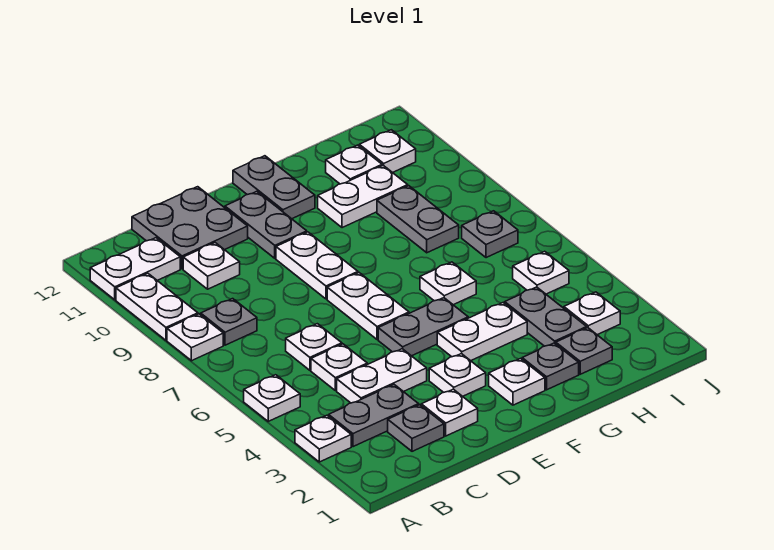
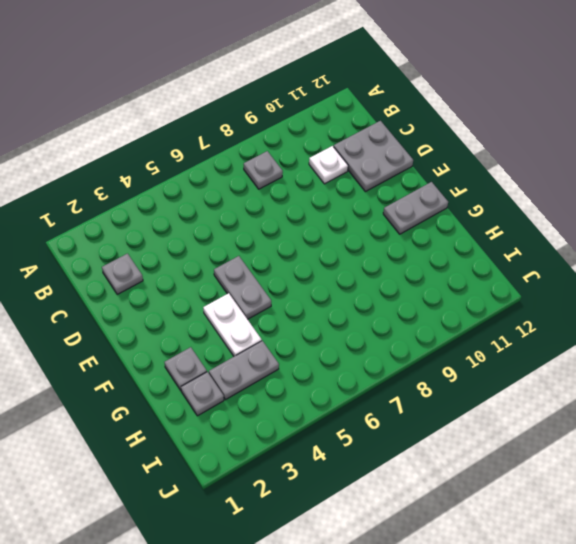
none -> white 1x1 plate [295,415,351,462]
none -> white 1x1 plate [244,375,300,421]
none -> white 1x1 plate [167,314,223,361]
none -> white 1x2 plate [116,273,198,340]

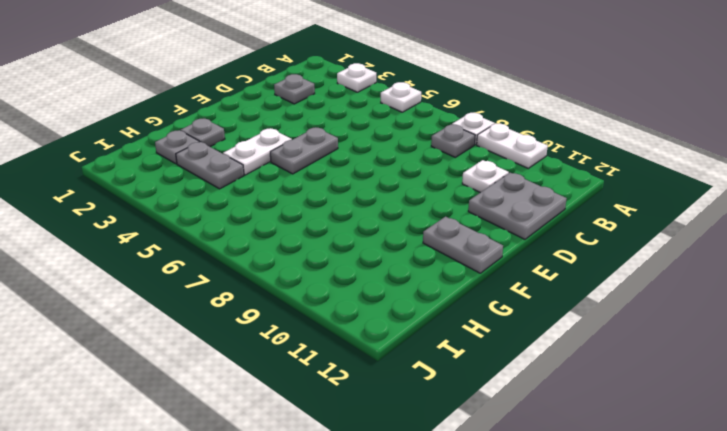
none -> white 1x2 plate [90,238,180,300]
none -> grey 1x2 plate [329,385,419,447]
none -> white 1x2 plate [337,349,427,403]
none -> white 1x1 plate [311,344,367,391]

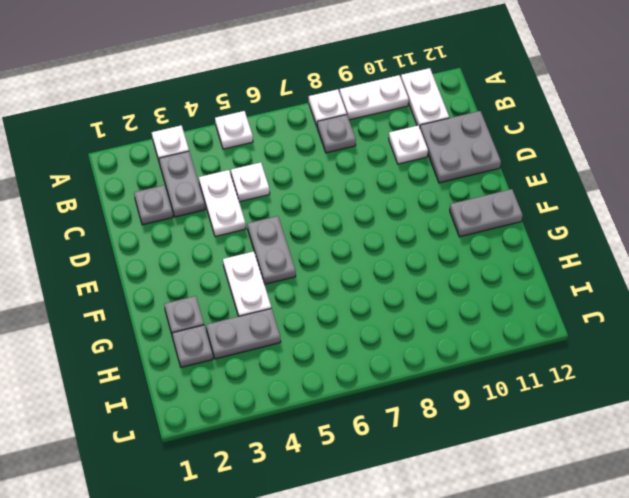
none -> white 1x1 plate [286,324,342,370]
none -> white 1x1 plate [421,389,478,436]
none -> white 1x1 plate [429,354,486,396]
none -> white 1x2 plate [327,273,409,340]

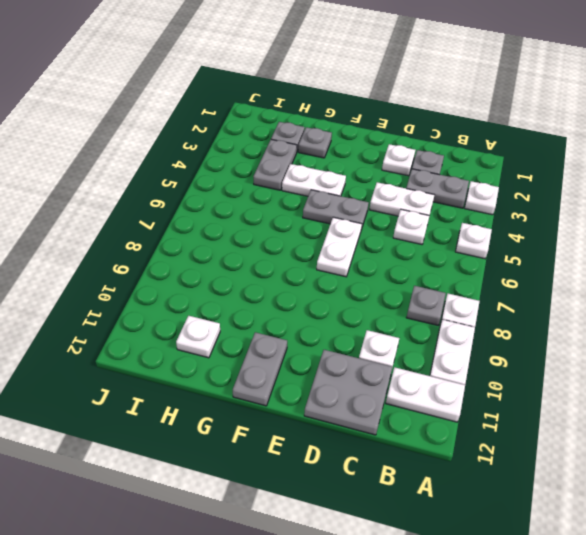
none -> white 1x1 plate [286,324,342,370]
none -> white 1x1 plate [429,354,486,396]
none -> white 1x2 plate [276,232,358,299]
none -> grey 1x2 plate [225,191,307,258]

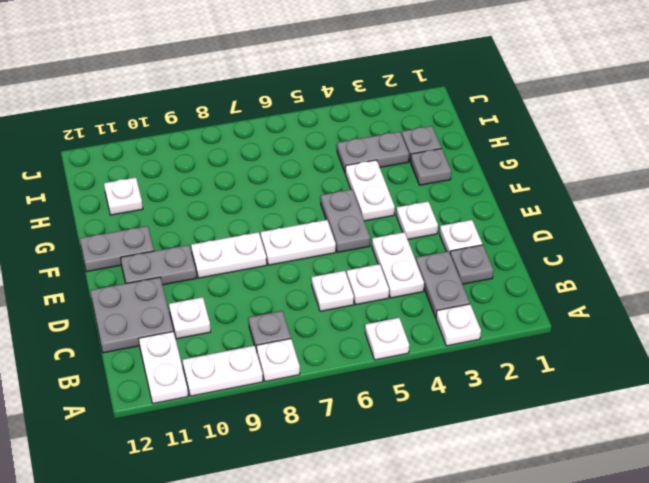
none -> white 1x1 plate [489,359,545,405]
none -> white 1x1 plate [420,262,476,305]
none -> white 1x2 plate [318,165,408,228]
none -> grey 1x2 plate [377,186,459,253]

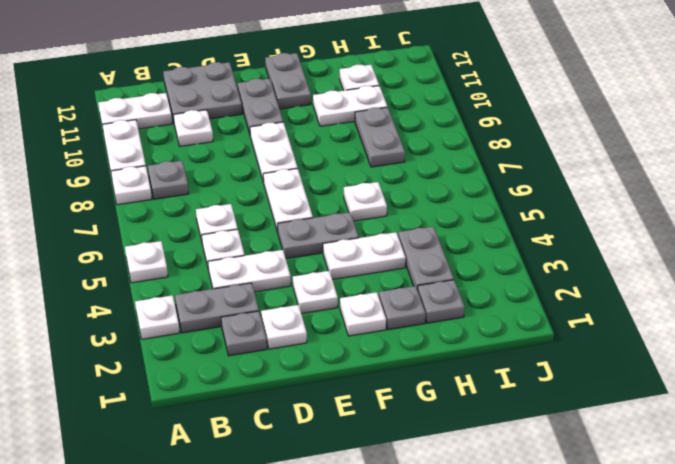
none -> white 1x1 plate [564,292,620,335]
none -> white 1x1 plate [513,251,569,294]
none -> grey 1x1 plate [462,211,518,258]
none -> white 1x1 plate [359,130,416,173]

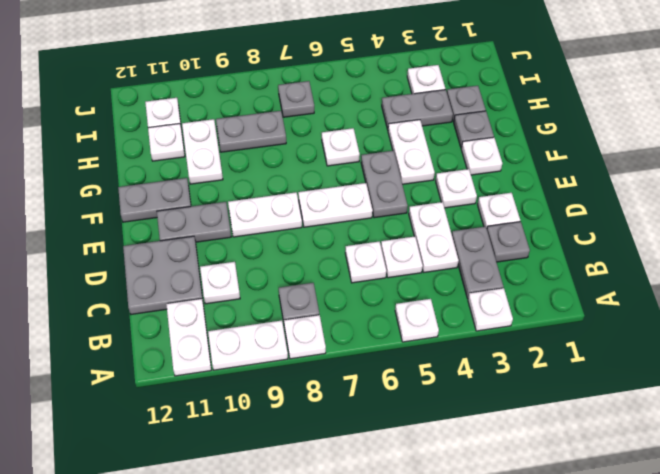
none -> white 1x1 plate [513,251,569,294]

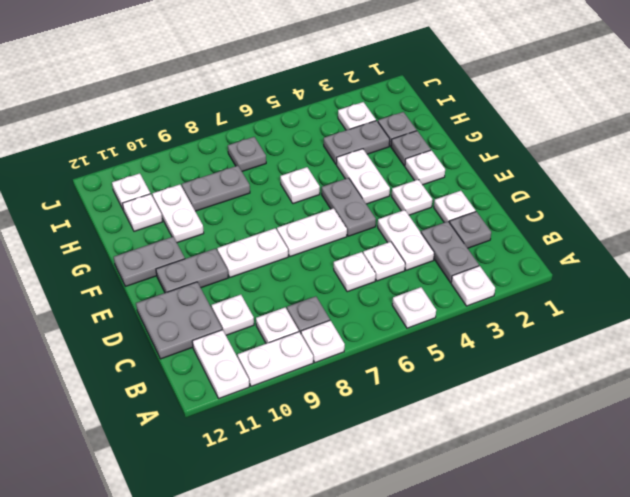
white 1x1 plate [256,307,299,344] -> white 1x1 plate moved to [513,251,569,294]

